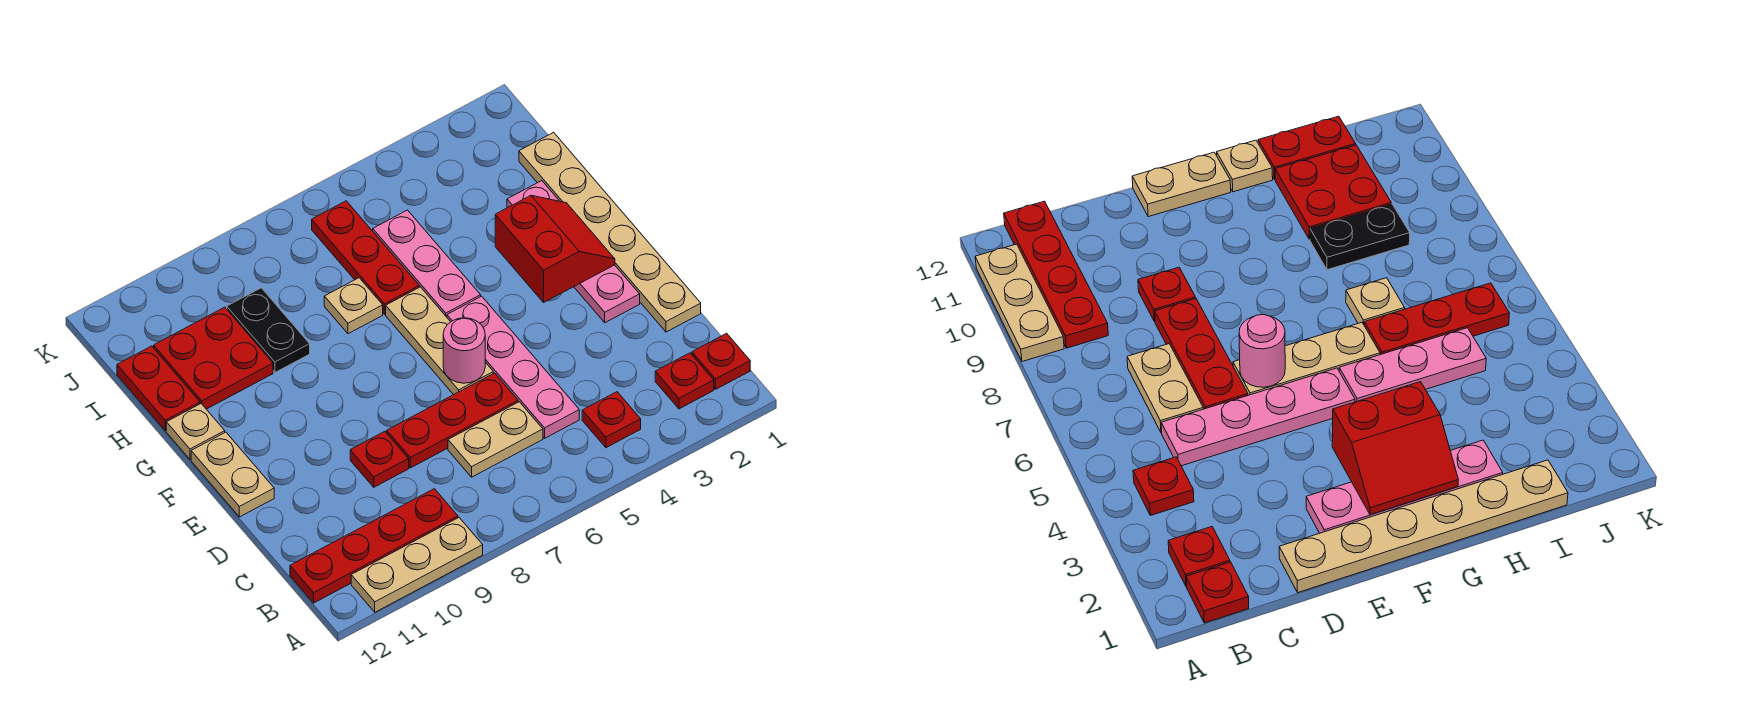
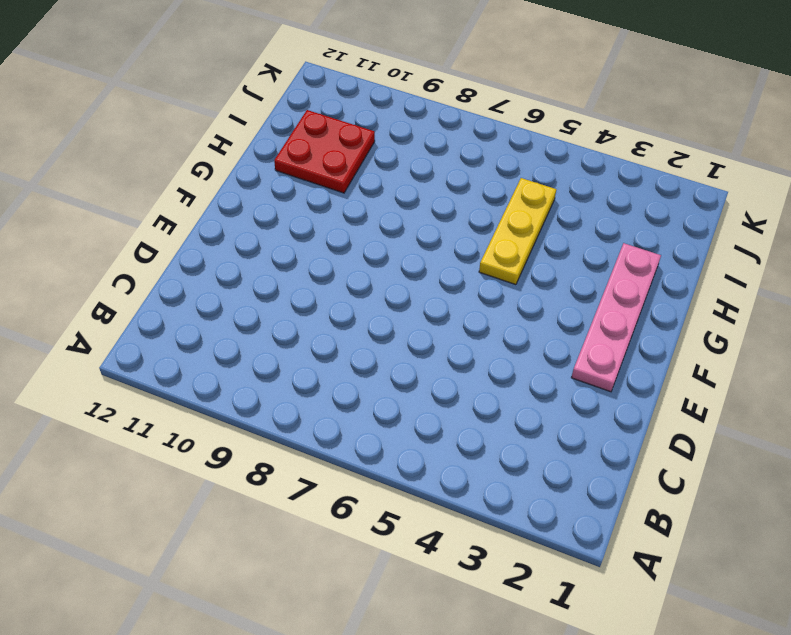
yellow 1x3 plate [479,178,556,285] -> pink 1x3 plate [373,210,481,317]
none -> tan 1x3 plate [351,518,483,612]
none -> red 1x1 plate [692,333,750,389]
none -> red 1x1 plate [655,353,714,409]

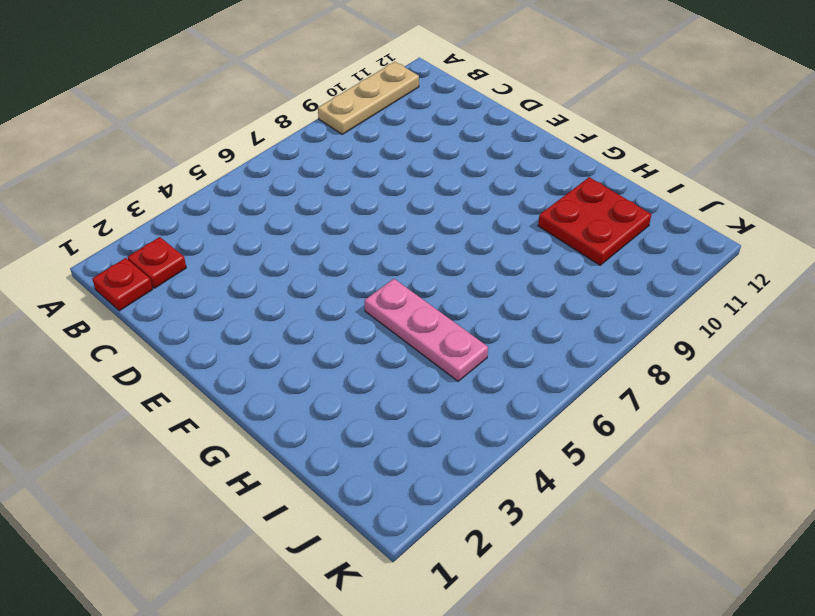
none -> red 1x1 plate [582,392,641,448]
none -> red 1x4 plate [290,489,458,603]
none -> pink 1x4 plate [447,296,579,438]

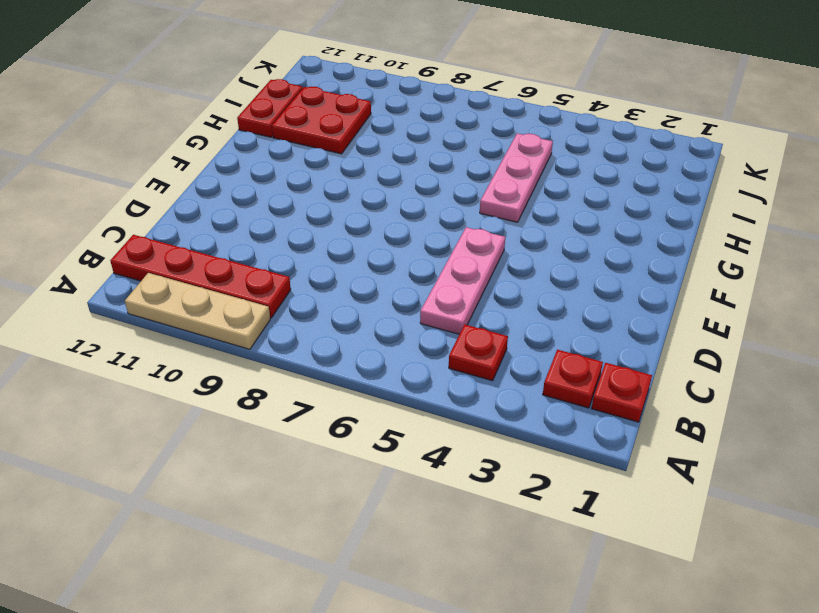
pink 1x3 plate [420,227,505,334] -> pink 1x4 plate [447,296,579,438]
none -> tan 1x2 plate [448,402,543,477]
none -> tan 1x6 plate [519,132,701,332]
none -> red 1x3 plate [387,373,518,468]

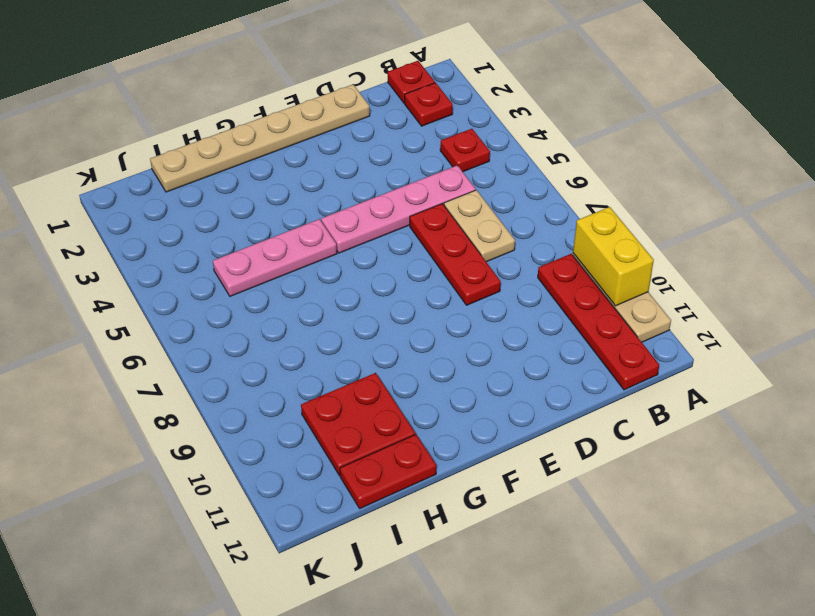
yellow 1x2 brick [573,207,654,306] -> none
none -> red 1x1 plate [350,431,409,487]
none -> pink 1x4 plate [507,181,640,323]
none -> tan 1x3 plate [386,287,493,395]

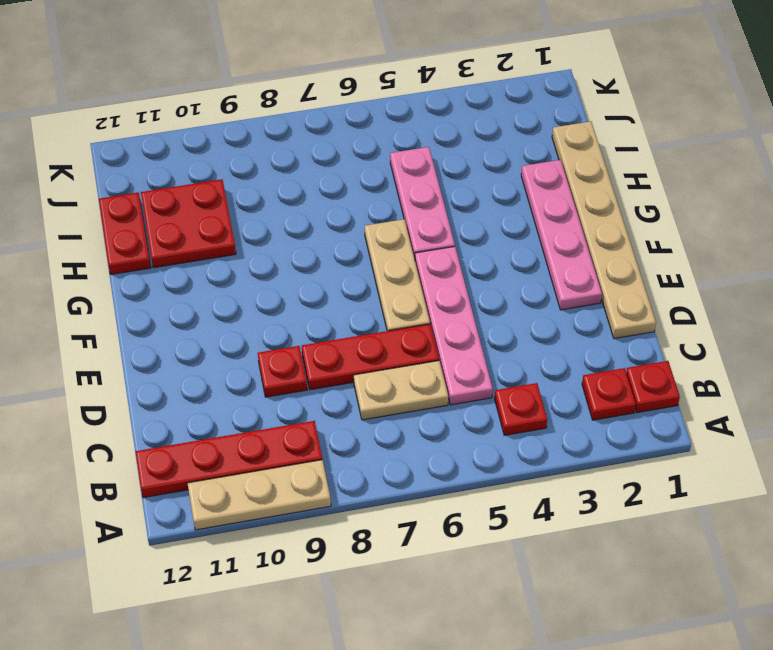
none -> tan 1x2 plate [191,432,274,517]
none -> tan 1x1 plate [166,404,225,459]
none -> red 1x3 plate [312,201,419,314]

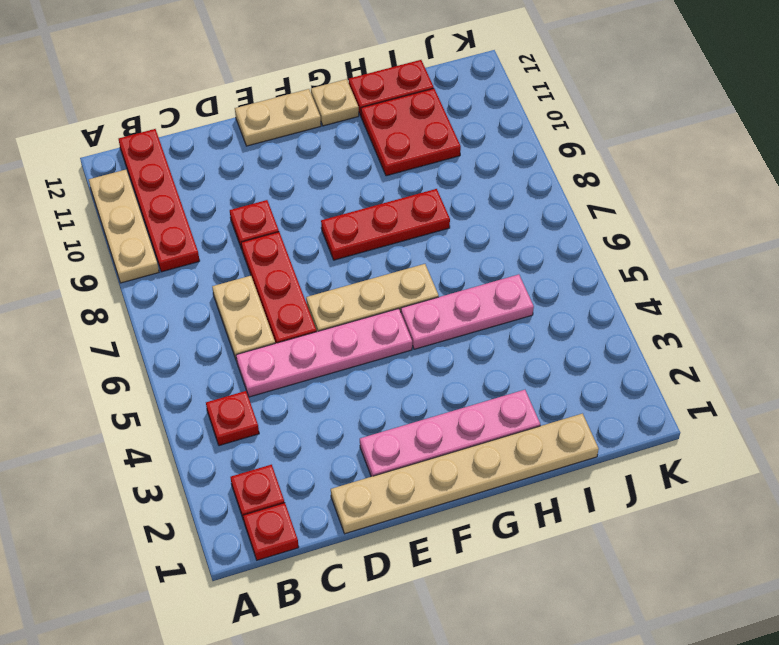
red 1x3 plate [321,189,450,260] -> red 1x3 plate moved to [312,201,419,314]
none -> tan 1x1 plate [324,278,383,334]
none -> black 1x2 plate [227,288,310,372]
none -> pink 1x1 round brick [443,318,485,383]

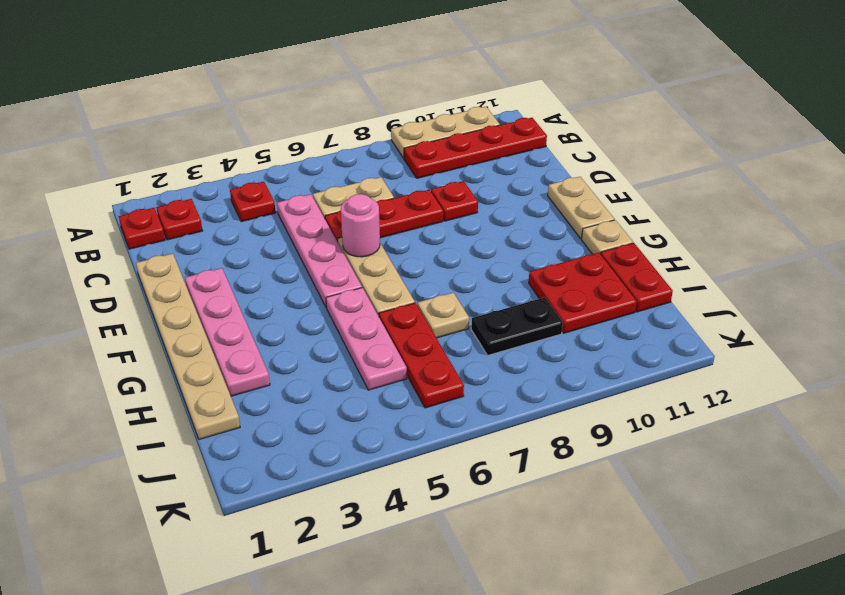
black 1x2 plate [471,298,563,355] -> black 1x2 plate turned to [227,288,310,372]
none -> red 2x2 slope [495,195,615,302]

